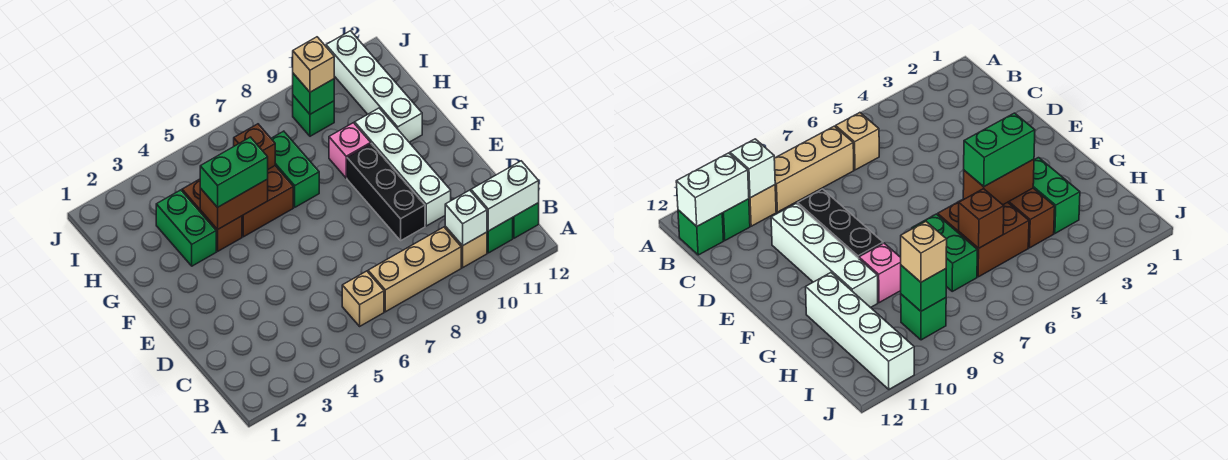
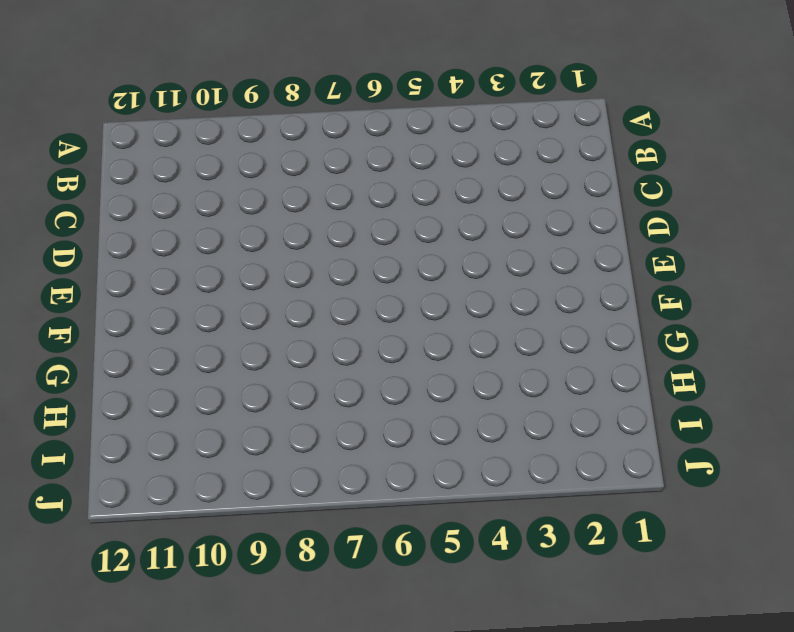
none -> tan 1x1 brick [342,271,384,326]
none -> tan 1x3 brick [368,227,461,312]
none -> tan 1x1 brick [445,226,487,268]

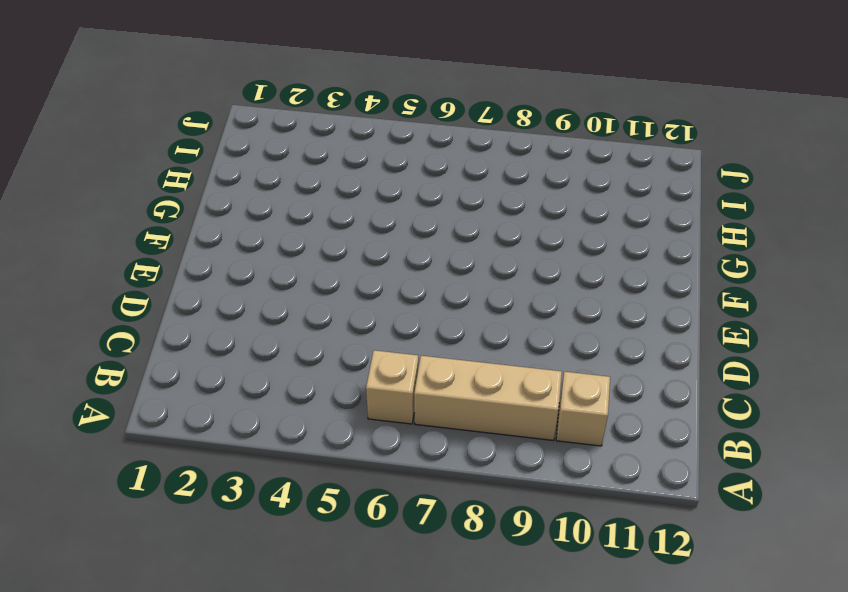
none -> green 1x1 brick [487,218,513,253]
none -> green 1x1 brick [512,203,539,238]
none -> black 1x3 brick [347,144,425,240]

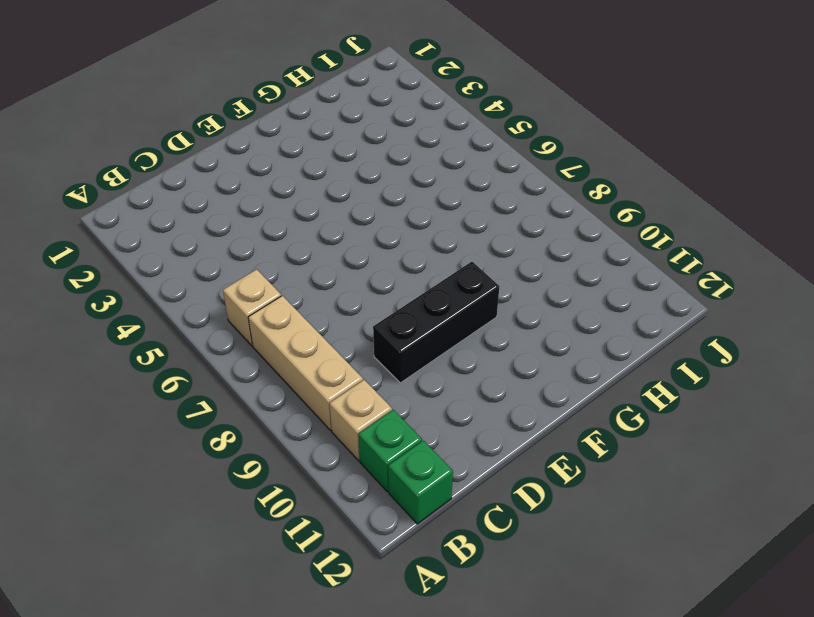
none -> white 1x4 brick [355,108,451,226]
none -> green 1x2 brick [156,190,216,266]
none -> brown 1x2 brick [182,179,242,251]

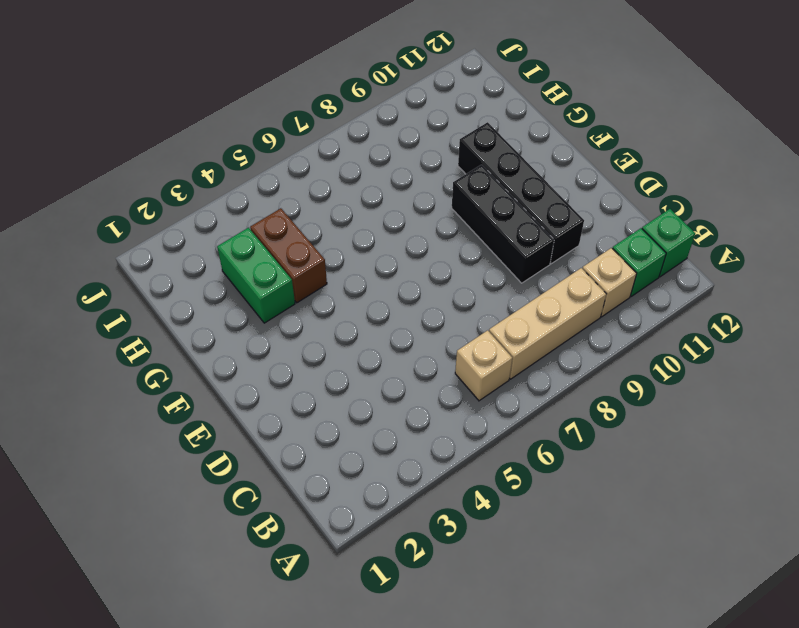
black 1x4 brick [458,122,584,264] -> white 1x4 brick [355,108,451,226]
none -> brown 2x2 brick [242,166,293,237]
none -> green 1x2 brick [271,131,319,207]
none -> pink 1x1 brick [329,123,371,178]

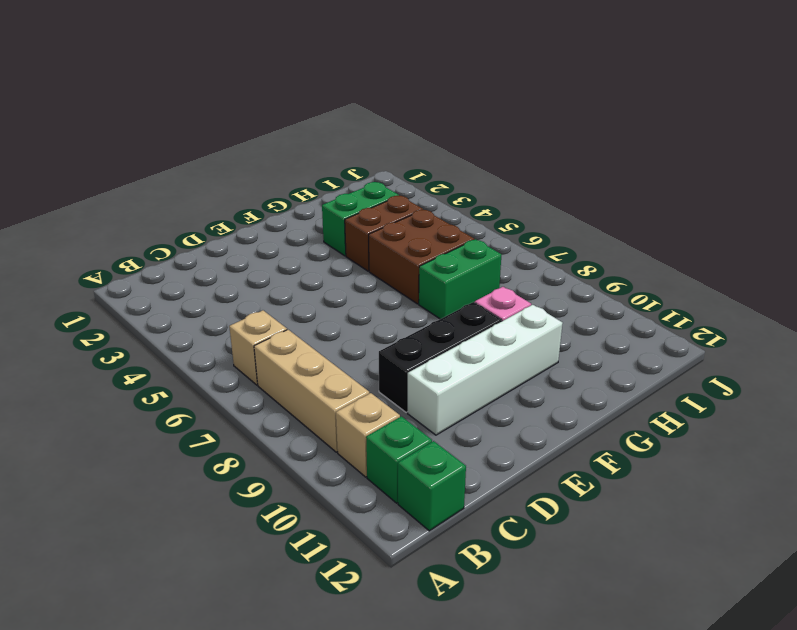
none -> white 1x4 brick [326,31,422,142]
none -> green 1x1 brick [293,96,334,136]
none -> white 1x1 brick [445,190,487,246]

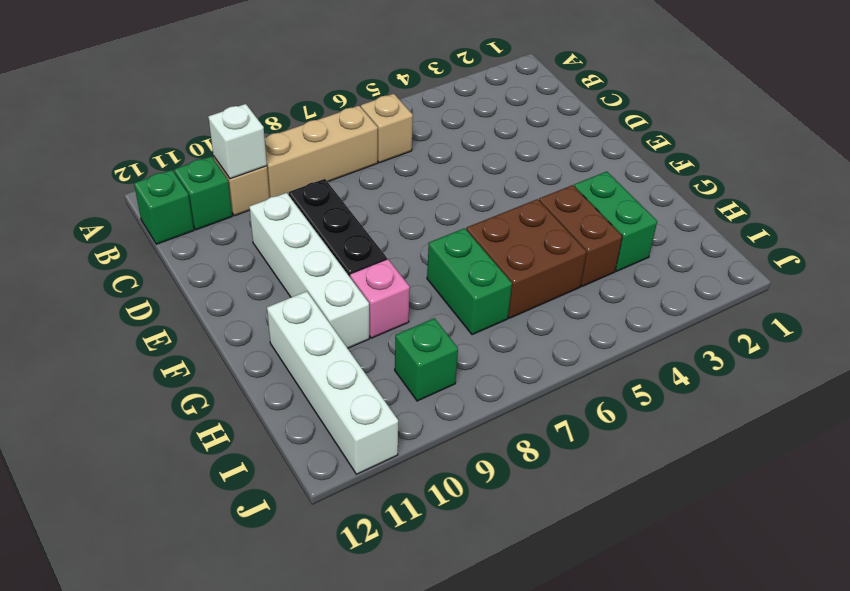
none -> white 1x2 brick [471,161,539,231]
none -> brown 1x2 brick [200,179,268,230]
none -> brown 1x1 brick [234,124,275,169]

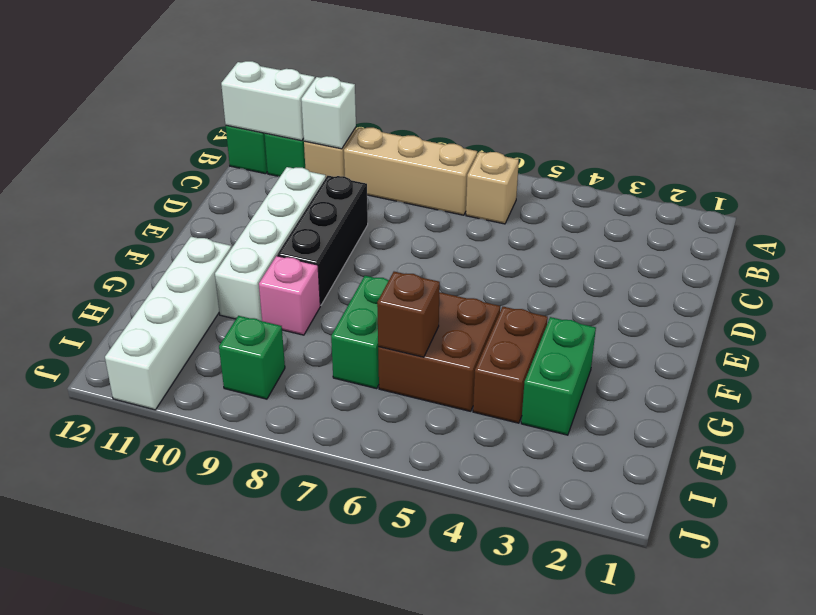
none -> brown 1x2 brick [200,179,268,230]
none -> green 1x1 brick [293,73,334,114]
none -> green 1x2 brick [200,137,268,207]

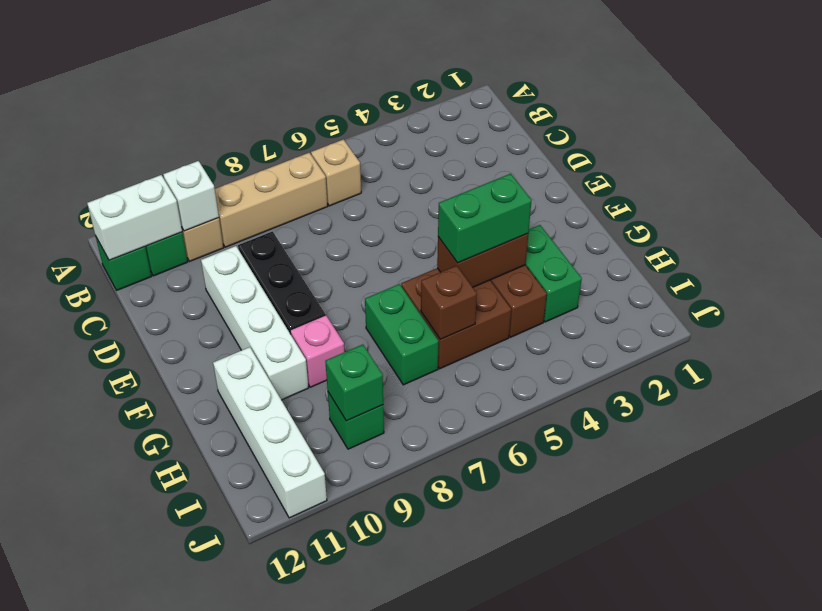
none -> tan 1x1 brick [293,37,334,92]

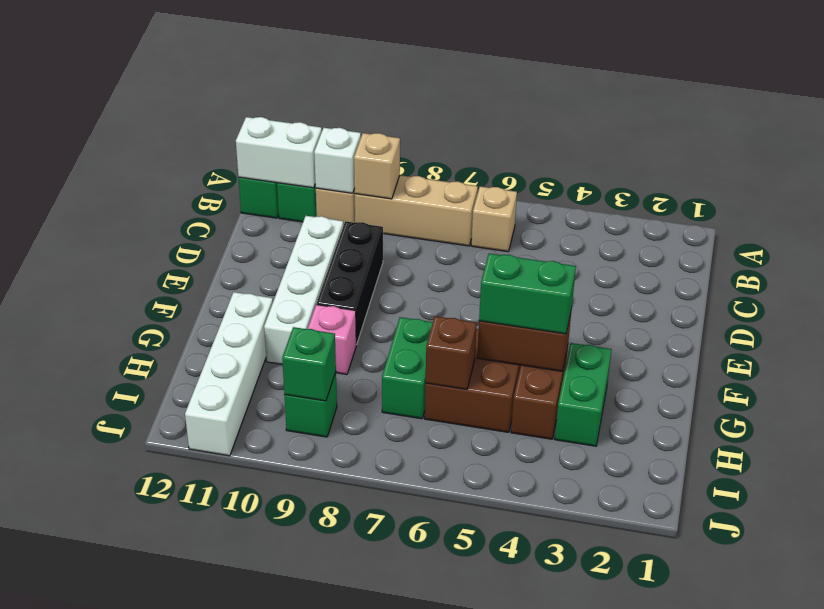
tan 1x1 brick [354,133,400,199] -> tan 1x1 brick moved to [293,37,334,92]

